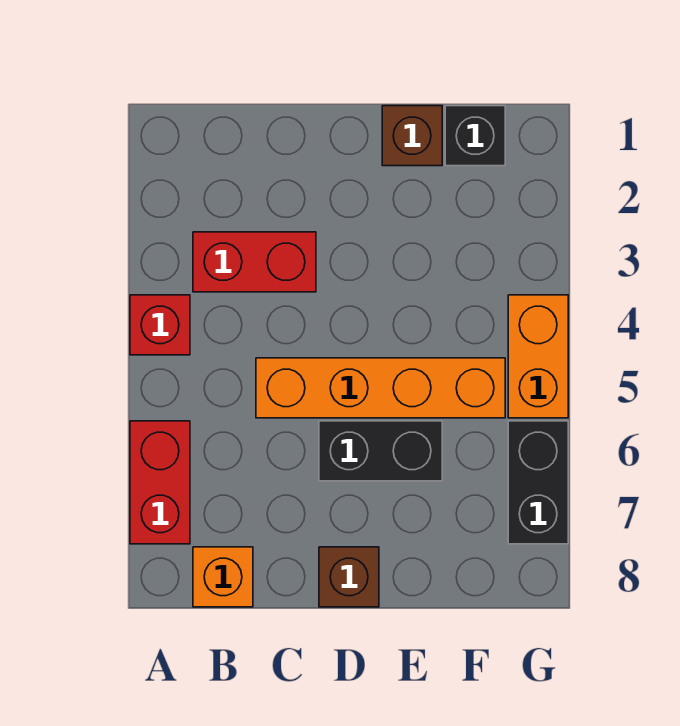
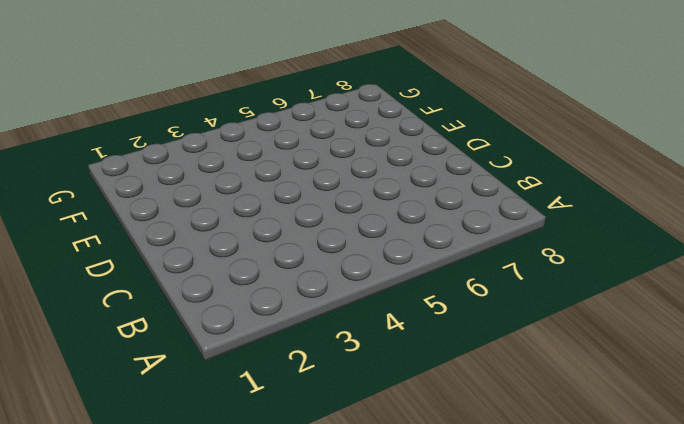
none -> red 1x1 brick [130,295,190,355]
none -> red 1x2 brick [130,421,190,544]

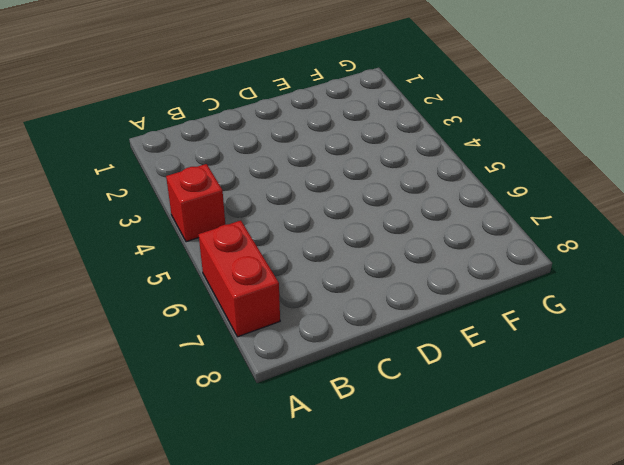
none -> red 1x2 brick [193,232,316,292]
none -> orange 1x1 brick [193,547,253,607]

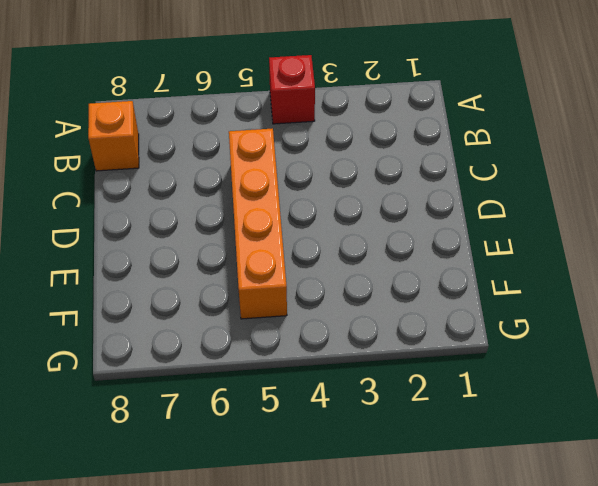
none -> red 1x2 brick [130,421,190,544]
none -> red 1x2 brick [193,232,316,292]

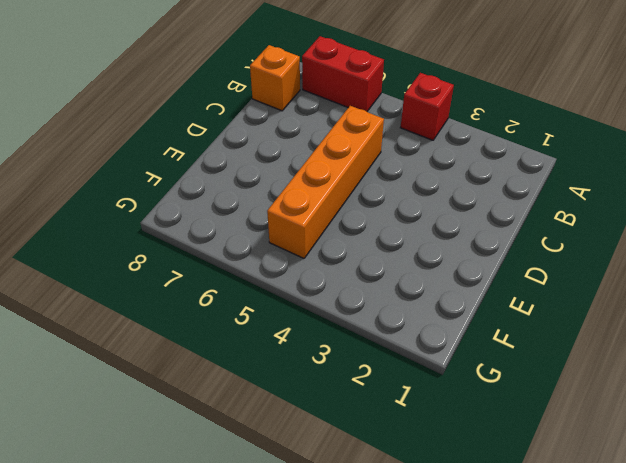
none -> red 1x2 brick [193,232,316,292]
none -> black 1x2 brick [319,421,442,481]

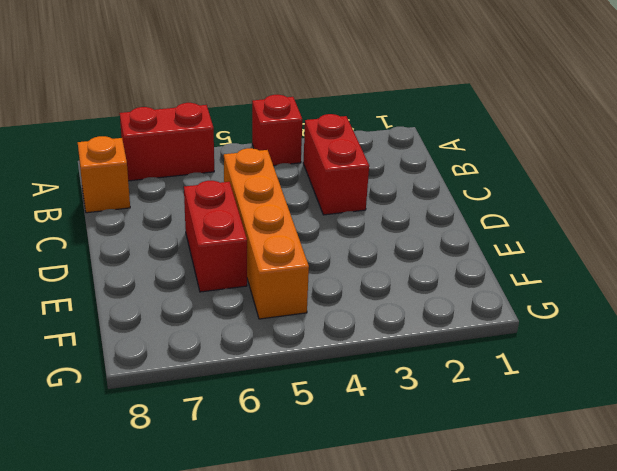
red 1x2 brick [184,181,247,292] -> black 1x2 brick [319,421,442,481]
none -> brown 1x1 brick [319,547,379,607]
none -> brown 1x1 brick [382,106,442,166]

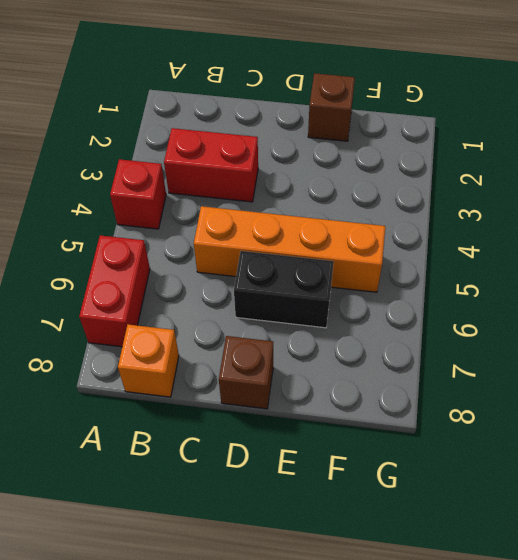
none -> black 1x1 brick [445,106,505,166]
none -> orange 1x2 brick [508,295,568,418]

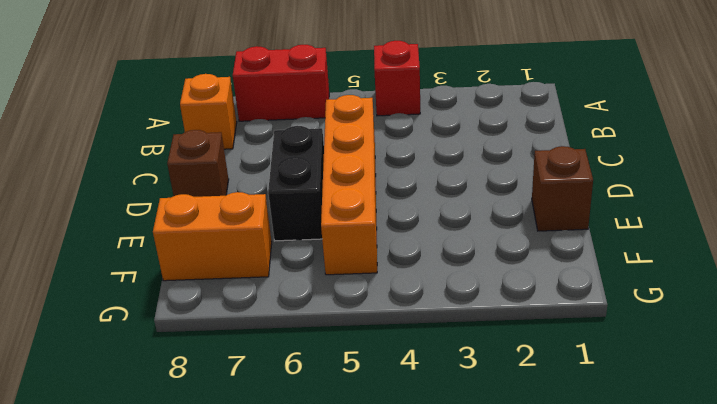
orange 1x2 brick [153,192,272,281] -> orange 1x2 brick moved to [508,295,568,418]
none -> red 1x2 brick [193,232,316,292]
none -> black 1x1 brick [445,106,505,166]

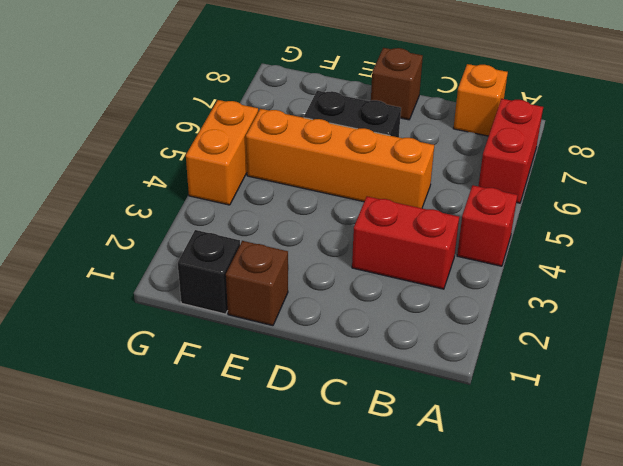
none -> black 1x2 brick [508,421,568,544]

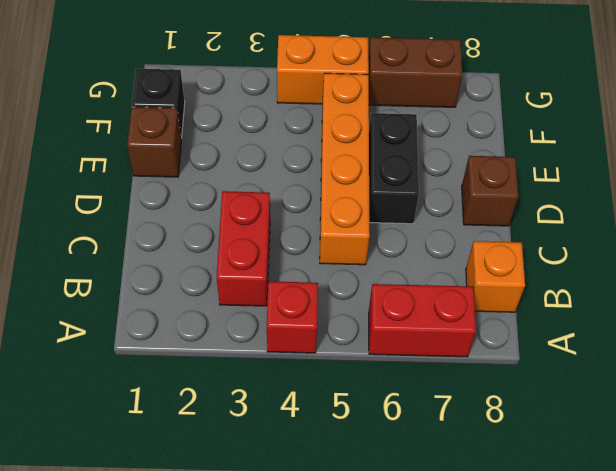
brown 1x2 brick [368,37,462,107] -> black 1x2 brick [508,421,568,544]

